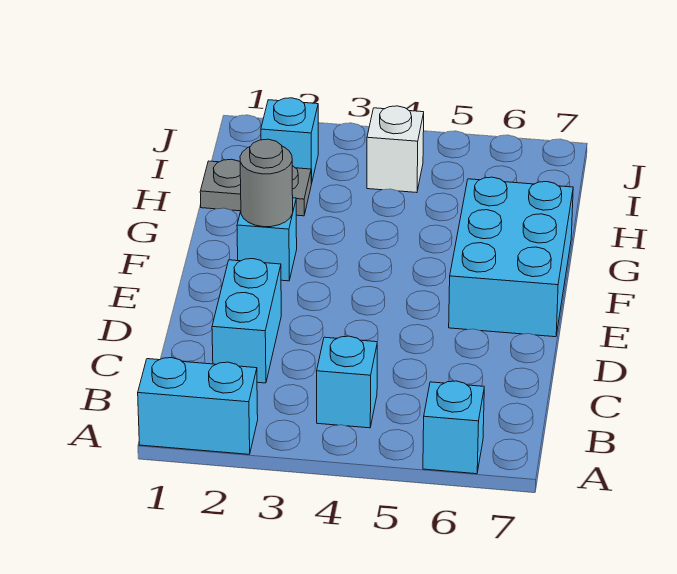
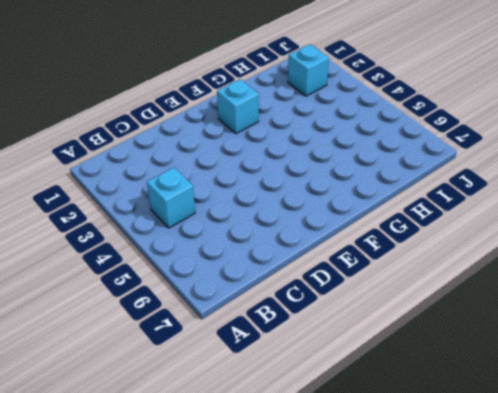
none -> cyan 1x2 brick [138,358,258,454]
none -> cyan 1x1 brick [423,381,484,474]

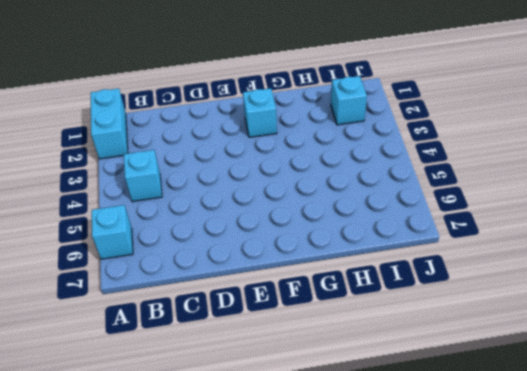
none -> cyan 1x2 brick [212,259,281,383]
none -> cyan 2x3 brick [449,177,573,337]

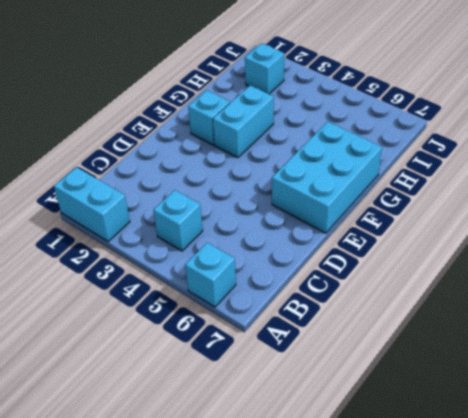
cyan 1x2 brick [213,86,274,158] -> cyan 1x2 brick moved to [212,259,281,383]
none -> grey 1x2 plate [200,159,311,216]
none -> white 1x1 brick [367,106,424,193]

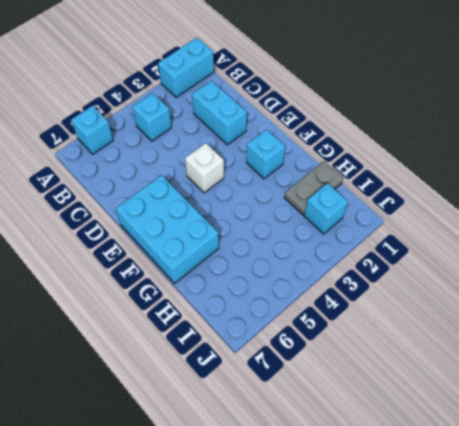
white 1x1 brick [185,143,224,193] -> white 1x1 brick moved to [367,106,424,193]
none -> grey 1x1 round brick [240,139,293,227]

